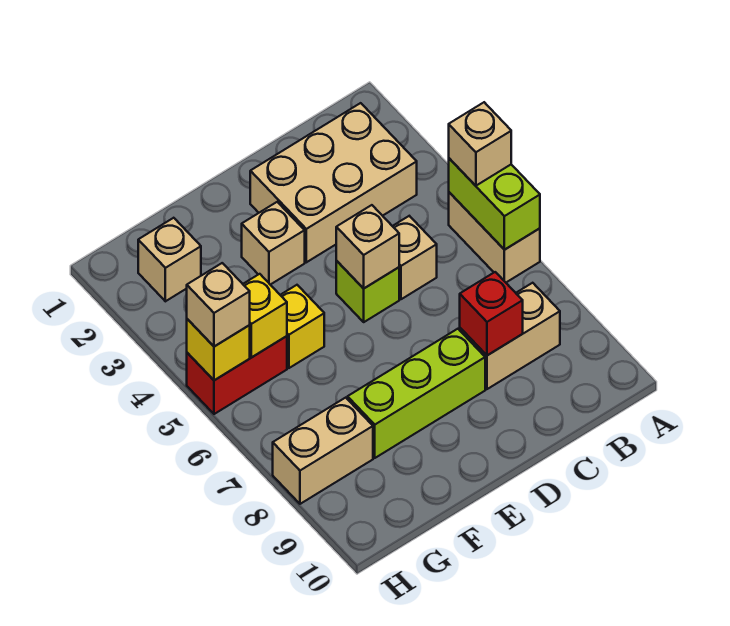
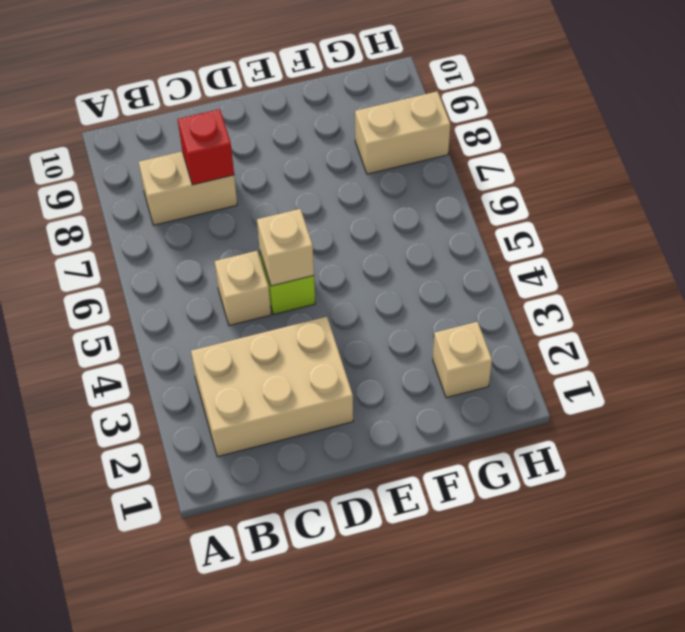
none -> tan 1x2 brick [449,192,540,282]
none -> lime 1x3 brick [348,329,485,458]
none -> tan 1x1 brick [242,202,305,285]

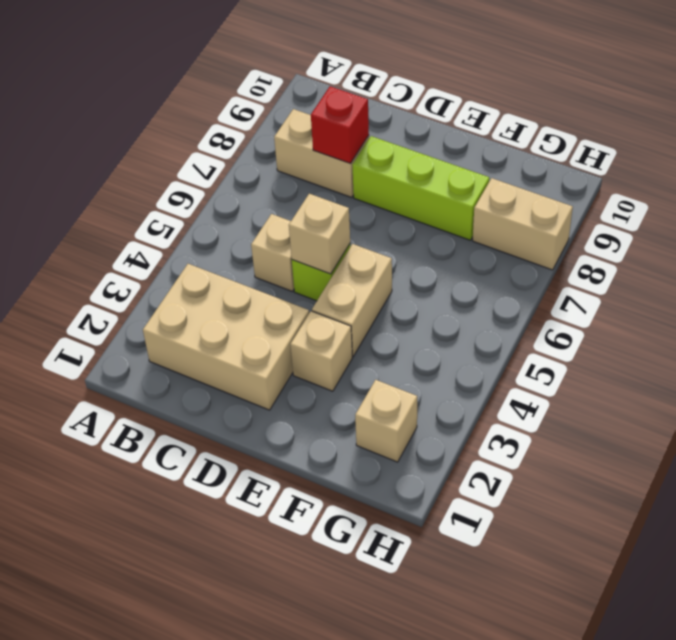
tan 1x2 brick [312,244,392,356] -> tan 1x2 brick moved to [449,192,540,282]
none -> yellow 1x1 brick [281,285,324,368]
none -> red 1x2 brick [187,336,287,414]
none -> lime 1x2 brick [449,158,540,250]

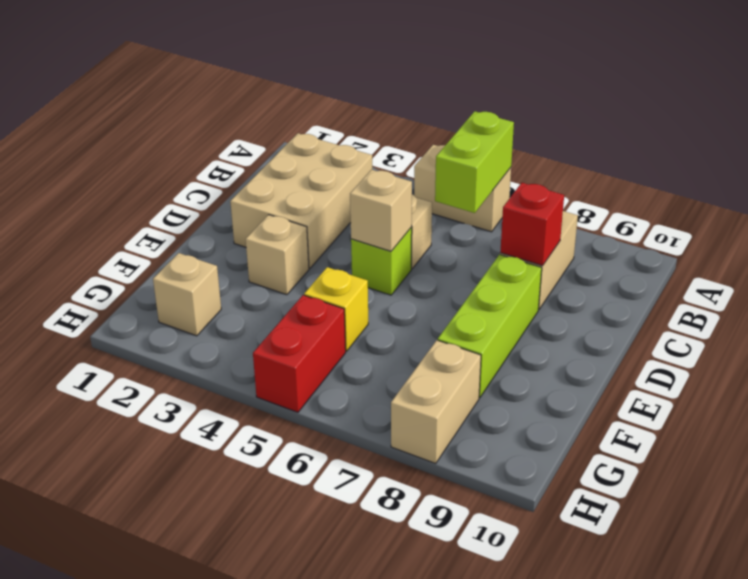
lime 1x2 brick [435,111,514,213] -> lime 1x2 brick turned to [449,158,540,250]
none -> yellow 1x1 brick [243,274,287,357]
none -> yellow 1x1 brick [187,319,250,380]
none -> tan 1x1 brick [449,102,511,186]

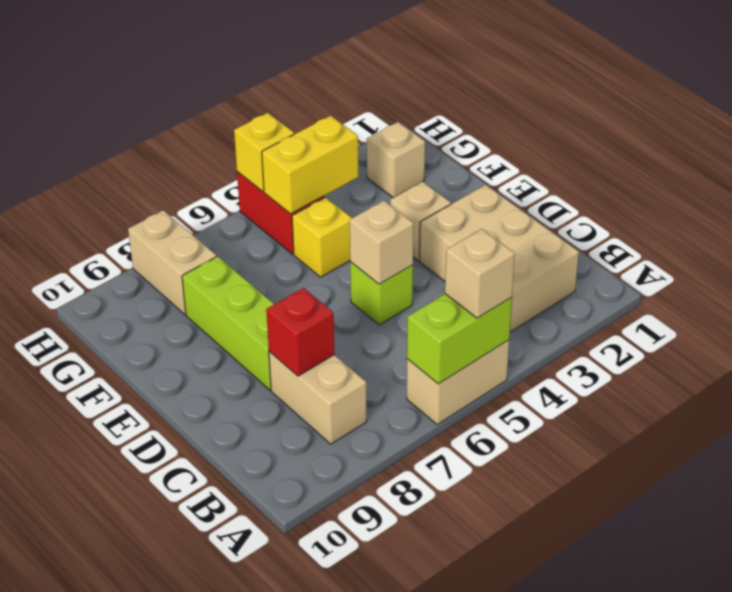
yellow 1x2 brick [262,116,359,214] -> yellow 1x1 brick [243,274,287,357]
none -> tan 1x1 brick [393,216,437,299]
none -> tan 1x1 brick [187,263,250,347]

